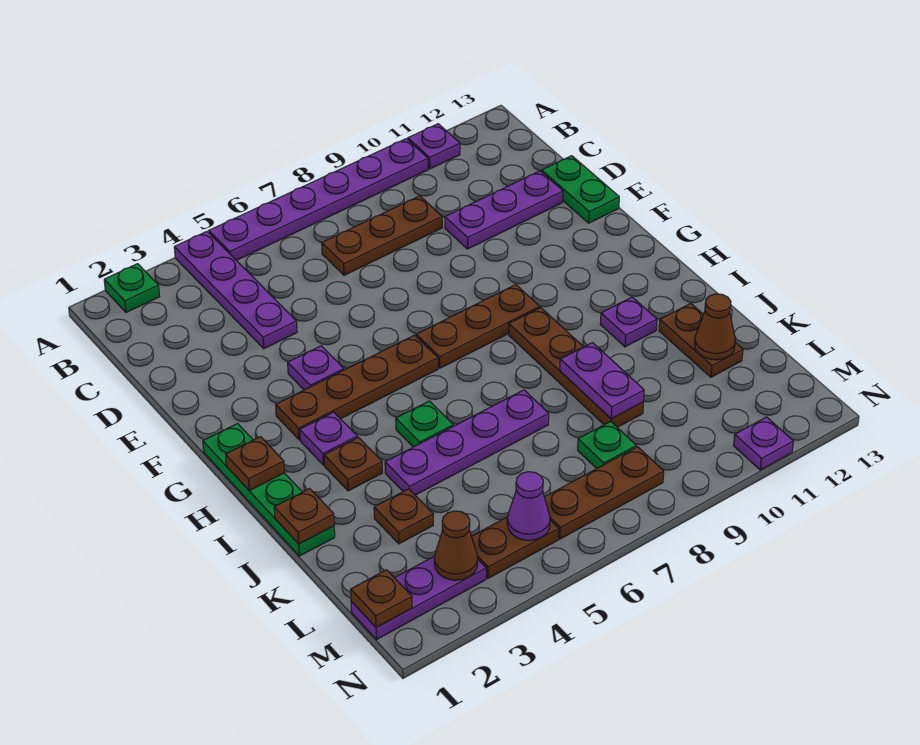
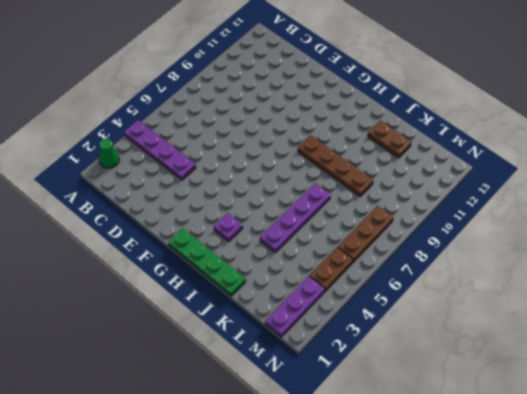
green 1x1 cone [99,139,119,168] -> green 1x1 plate [104,264,160,312]
none -> purple 1x6 plate [209,139,428,260]
none -> purple 1x1 plate [408,124,460,169]
none -> brown 1x3 plate [322,196,442,275]
none -> purple 1x3 plate [445,171,563,249]

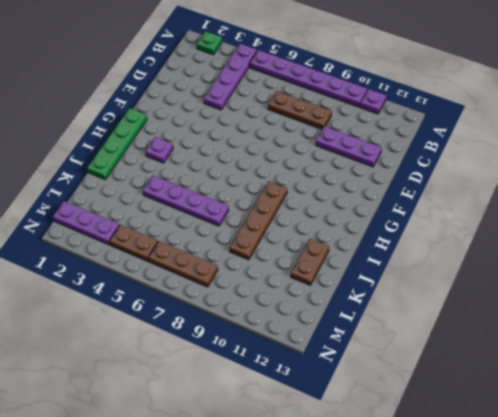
none -> green 1x2 plate [542,156,619,223]
none -> purple 1x1 plate [288,346,344,390]
none -> brown 1x4 plate [276,335,438,440]
none -> brown 1x3 plate [416,285,540,368]

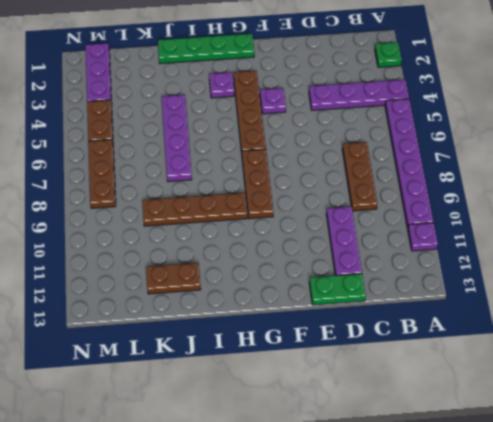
none -> brown 1x1 plate [324,437,382,491]
none -> green 1x1 plate [396,401,453,447]
none -> purple 1x1 plate [600,297,657,347]
none -> brown 1x1 plate [374,489,433,544]

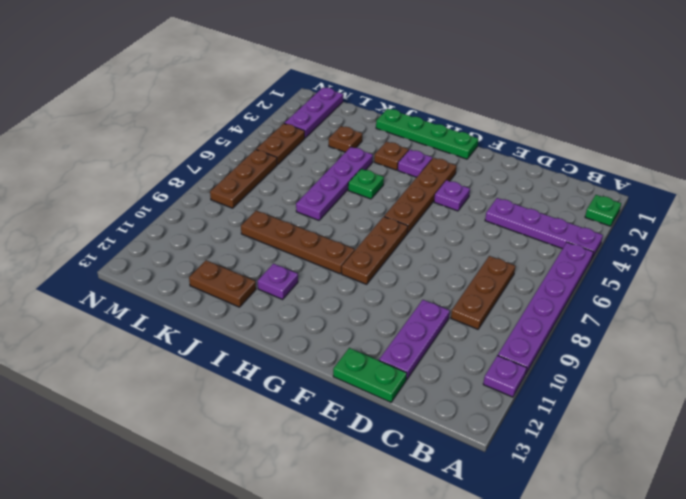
none -> green 1x1 plate [578,422,636,469]
none -> purple 1x1 plate [734,417,793,470]
none -> brown 1x1 plate [226,437,284,491]
none -> brown 1x1 plate [274,489,334,544]

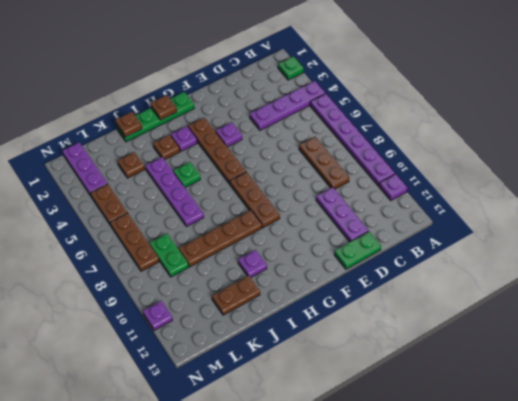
green 1x2 plate [149,233,188,277] -> green 1x1 plate [578,422,636,469]
none -> purple 1x2 plate [560,343,644,419]
none -> brown 1x1 cone [695,294,735,360]
none -> brown 1x1 plate [351,570,412,628]
none -> brown 1x1 cone [434,511,478,580]

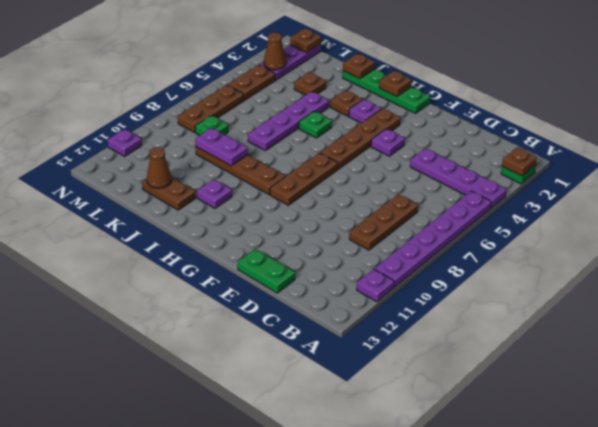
brown 1x1 plate [502,148,537,176] -> none
none -> purple 1x3 plate [445,171,563,249]
none -> purple 1x1 cone [507,472,550,540]

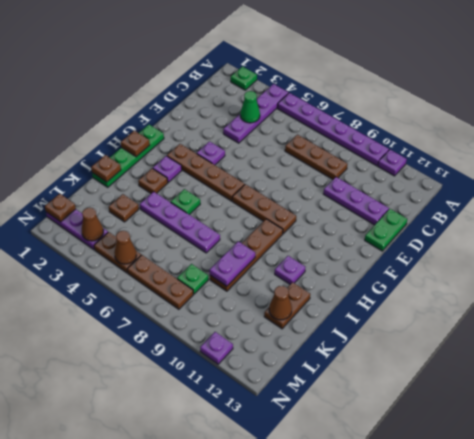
green 1x1 cone [240,91,260,123] -> none
brown 1x1 cone [114,231,137,264] -> purple 1x1 cone [507,472,550,540]

